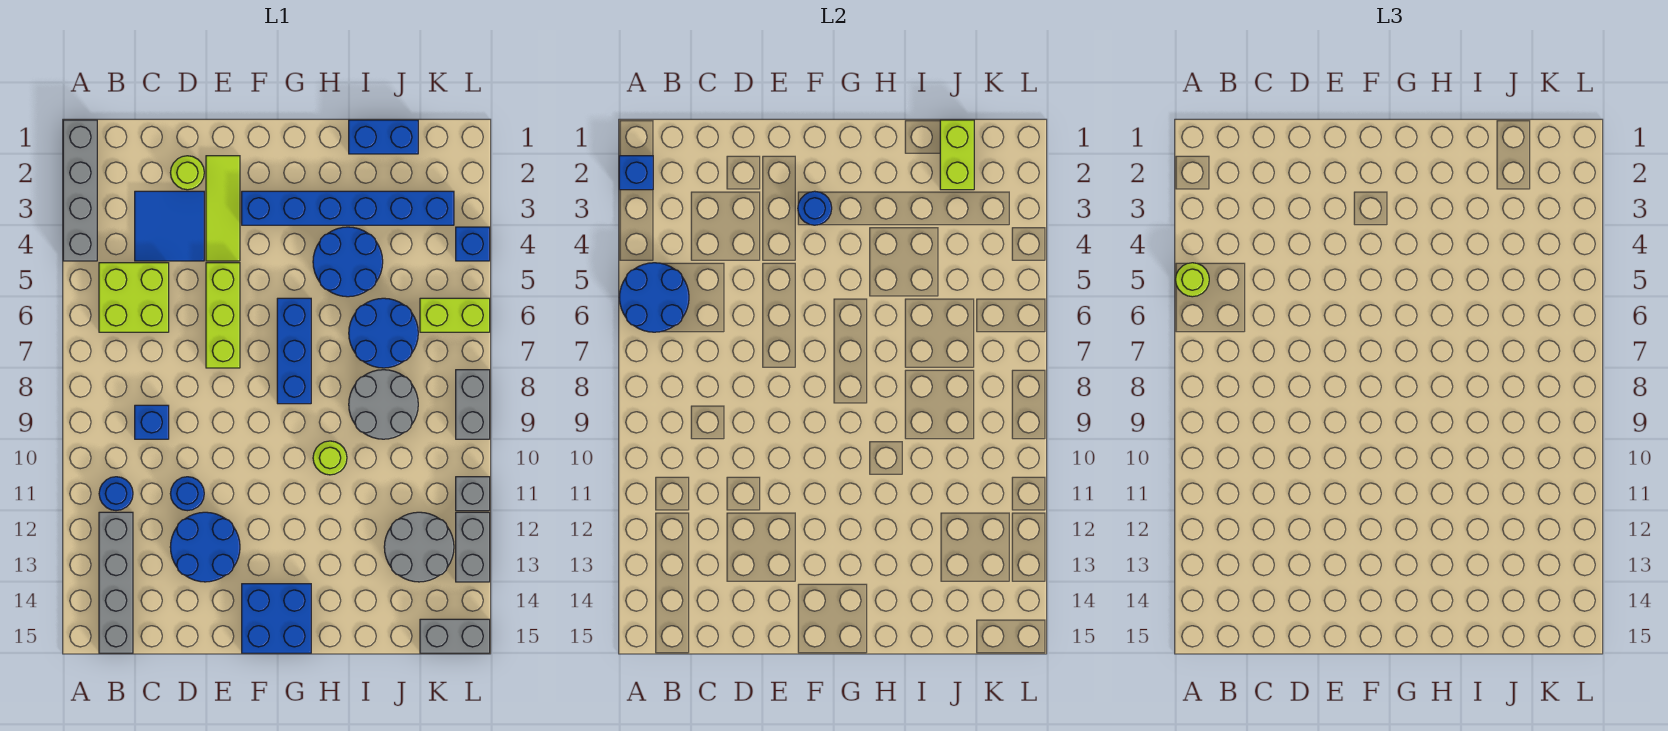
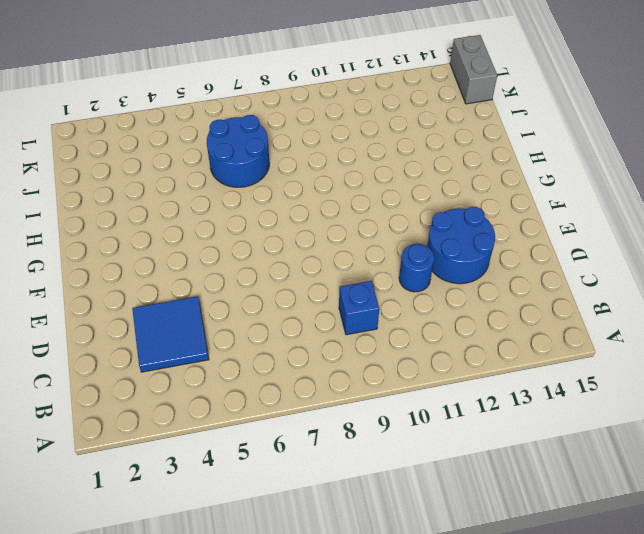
none -> grey 1x4 brick [63,120,97,261]
none -> lime 2x2 brick [99,263,169,332]
none -> blue 1x1 round brick [99,477,133,511]
none -> grey 1x4 brick [99,512,133,653]

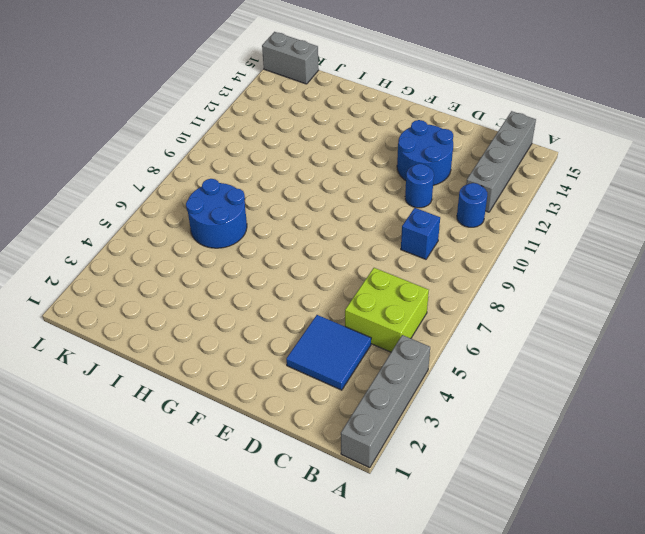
none -> lime 1x1 round brick [170,156,204,190]
none -> lime 1x3 tile [206,156,240,261]
none -> lime 1x3 brick [206,263,240,368]
none -> blue 1x6 brick [242,191,454,225]

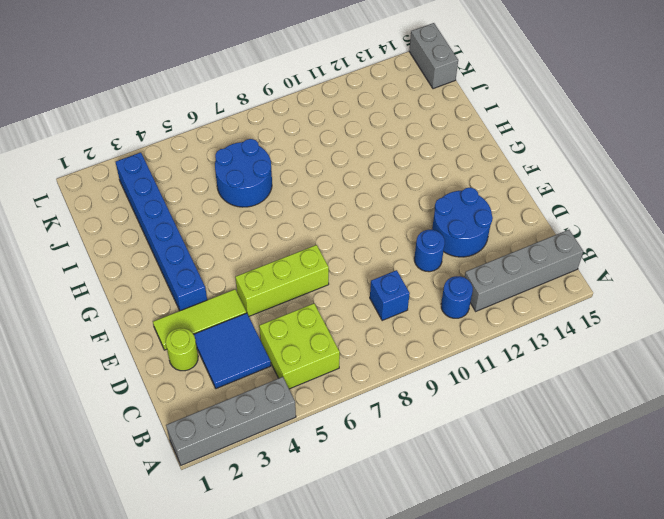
none -> blue 2x2 brick [242,584,311,653]
none -> blue 1x3 brick [277,298,311,404]
none -> blue 2x2 round brick [313,227,383,297]
none -> lime 1x1 round brick [313,441,347,475]

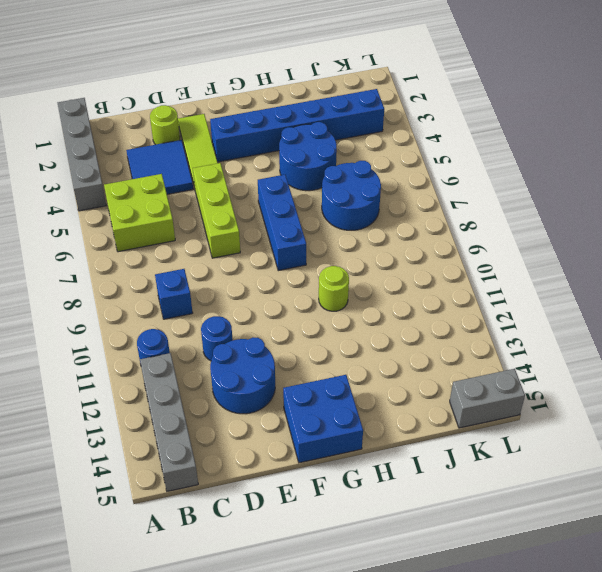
none -> blue 1x2 brick [349,120,418,154]
none -> grey 2x2 round brick [349,370,418,439]
none -> grey 2x2 round brick [384,512,454,582]
none -> lime 1x2 brick [420,298,490,332]

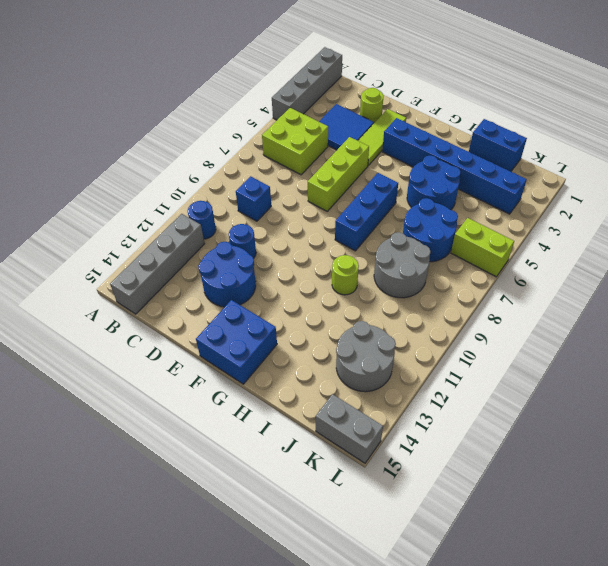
none -> blue 1x1 brick [456,227,490,261]
none -> grey 1x2 brick [456,370,490,439]
none -> grey 1x1 brick [456,477,490,511]
none -> grey 1x2 brick [456,512,490,582]

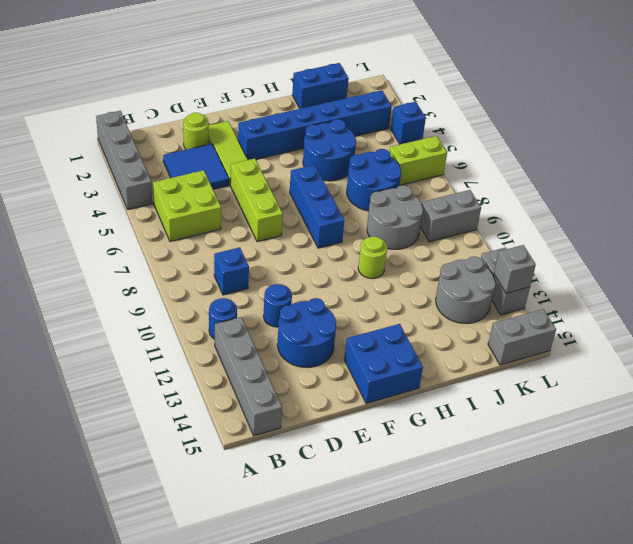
grey 1x2 brick [420,190,481,242] -> grey 1x2 brick turned to [456,370,490,439]
grey 1x1 brick [494,245,536,293] -> grey 1x1 brick moved to [456,477,490,511]
none -> blue 1x1 brick [619,156,653,190]
none -> blue 2x2 round brick [619,263,689,332]
none -> blue 1x1 round brick [798,191,832,225]
none -> lime 1x2 brick [940,120,974,190]

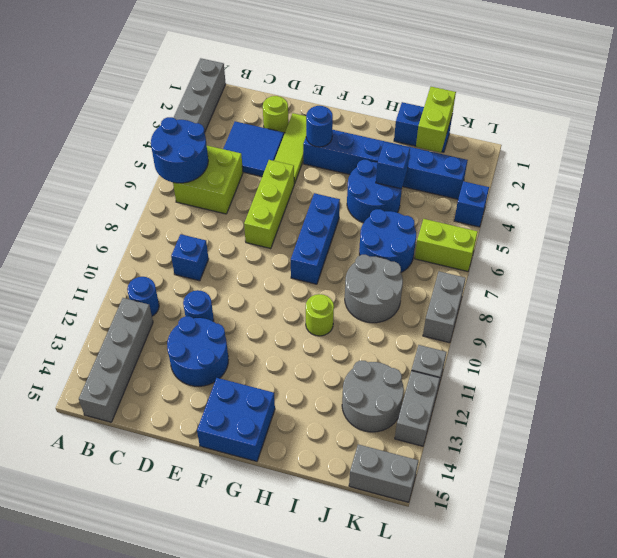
blue 1x1 brick [376,142,410,189] -> blue 1x1 brick moved to [619,156,653,190]
none -> lime 1x1 round brick [1176,263,1209,297]

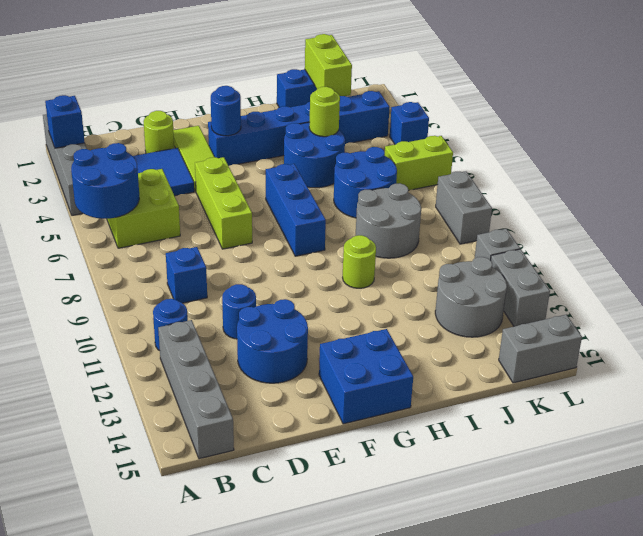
lime 1x1 round brick [309,87,340,137] -> lime 1x1 round brick moved to [1176,263,1209,297]

